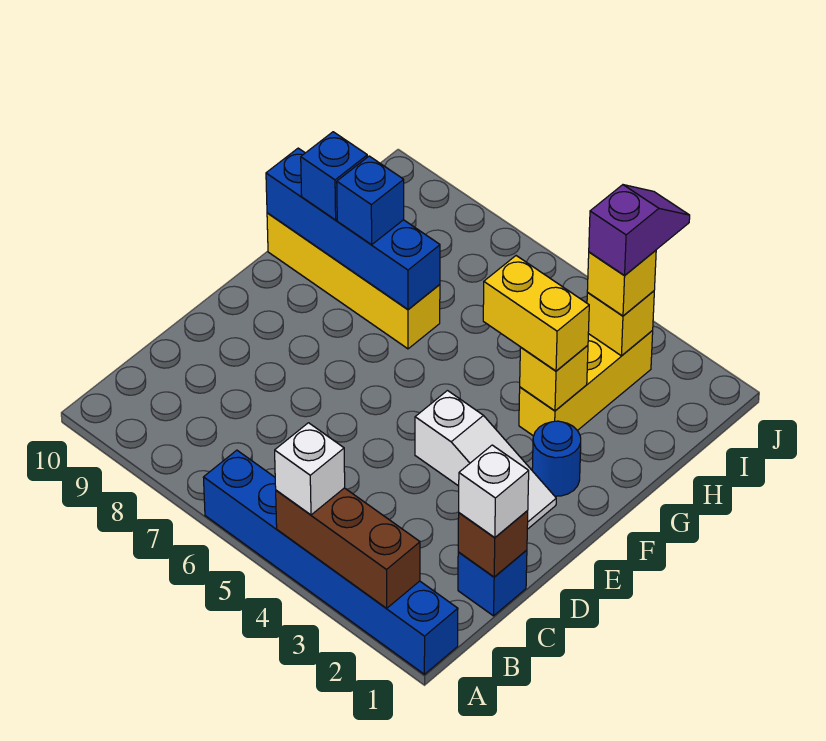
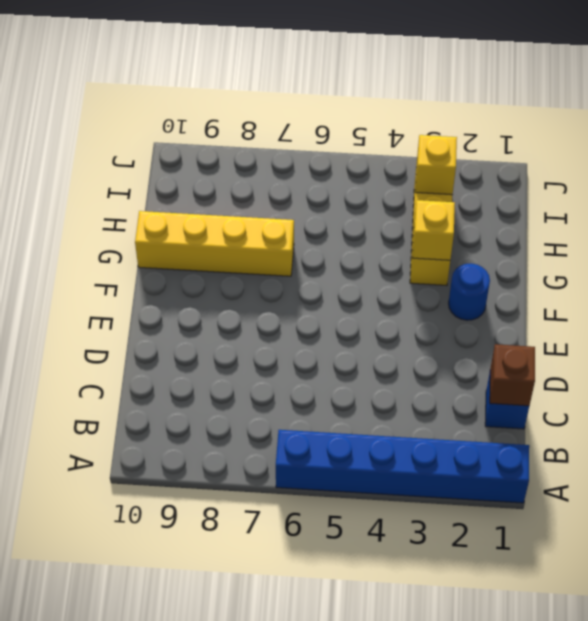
none -> white 1x3 slope [415,391,556,529]
none -> brown 1x3 brick [276,488,420,608]
none -> blue 1x4 brick [266,148,440,309]

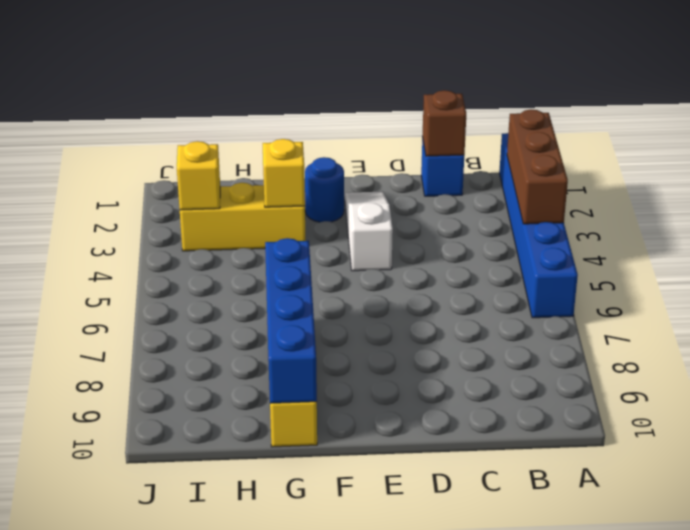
none -> white 1x1 brick [275,423,345,515]
none -> white 1x1 brick [459,445,529,538]
none -> yellow 1x2 brick [483,256,589,371]

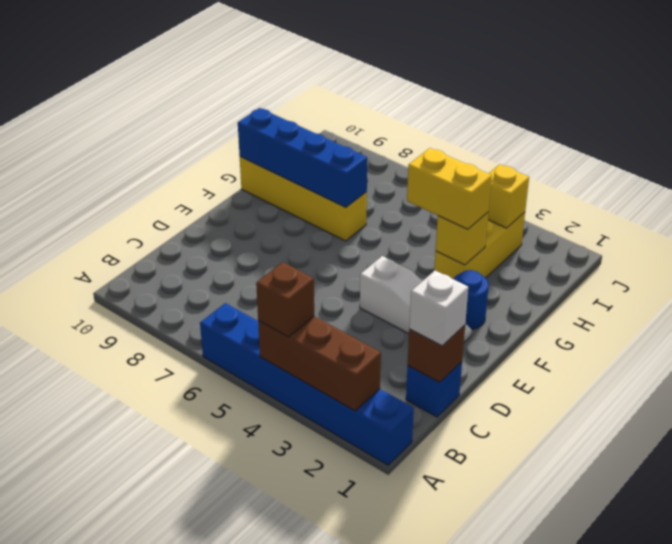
brown 1x1 brick [256,262,314,337] -> white 1x1 brick [275,423,345,515]
none -> blue 1x1 brick [337,156,404,245]
none -> blue 1x1 brick [301,132,367,220]
none -> yellow 1x1 brick [587,250,656,316]

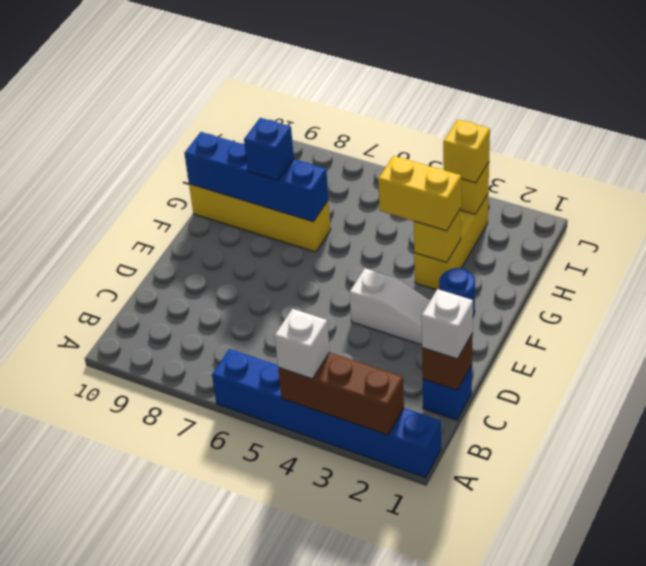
none -> blue 1x1 brick [301,132,367,220]
none -> purple 1x2 slope [589,185,690,275]

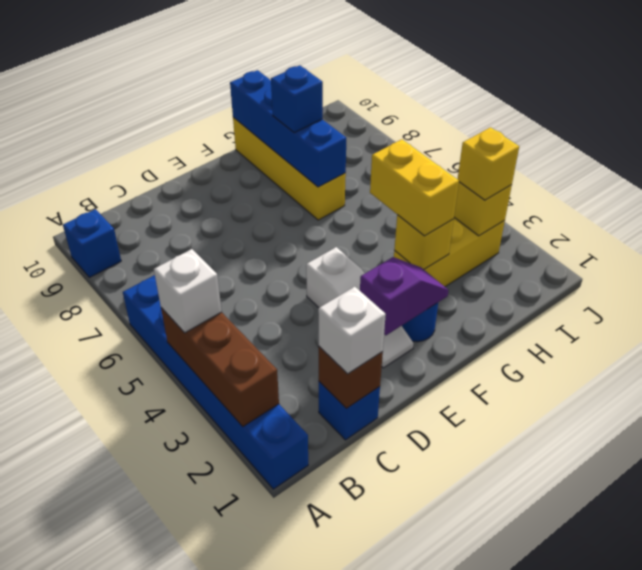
blue 1x1 brick [63,209,121,277] -> blue 1x1 brick moved to [301,132,367,220]
purple 1x2 slope [360,257,449,335] -> purple 1x2 slope moved to [589,185,690,275]

